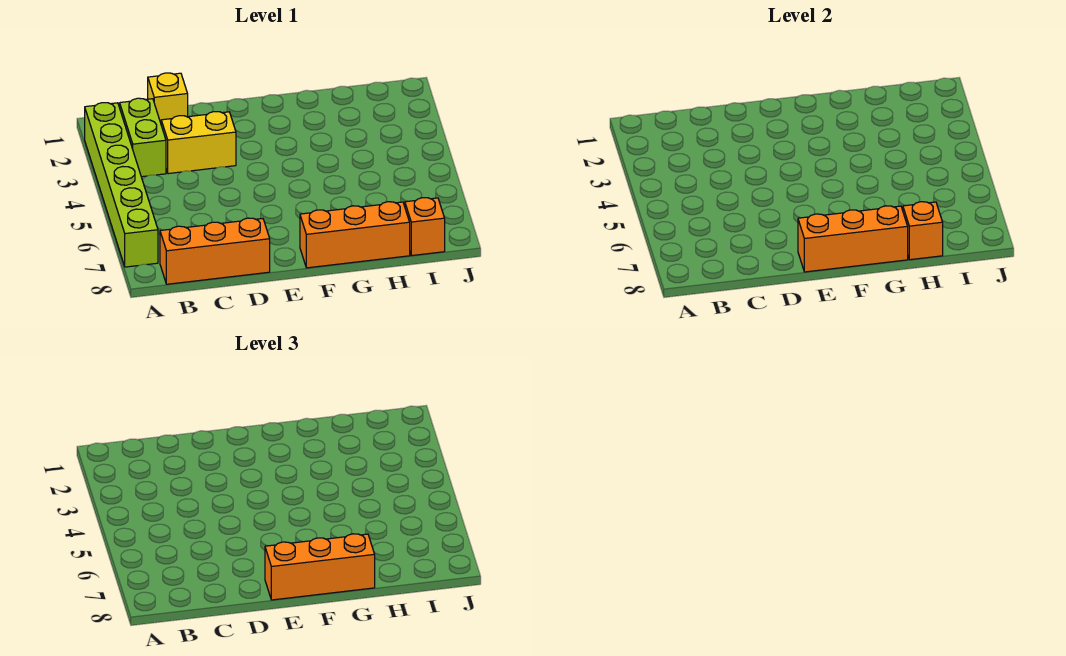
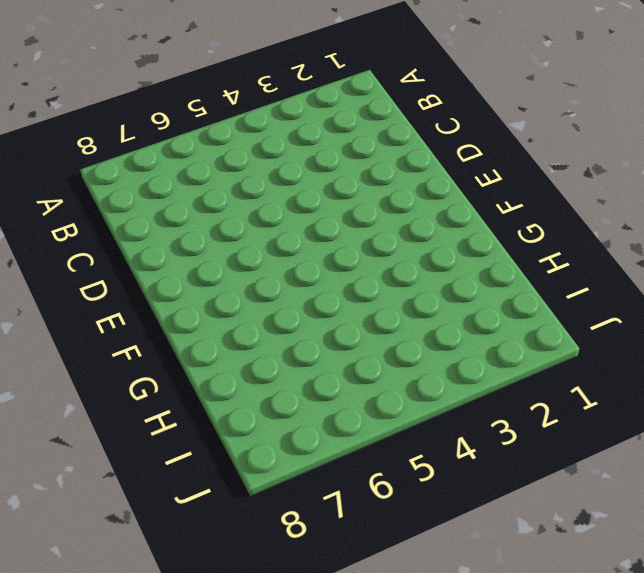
none -> lime 1x6 brick [85,103,158,267]
none -> lime 1x2 brick [120,98,166,177]

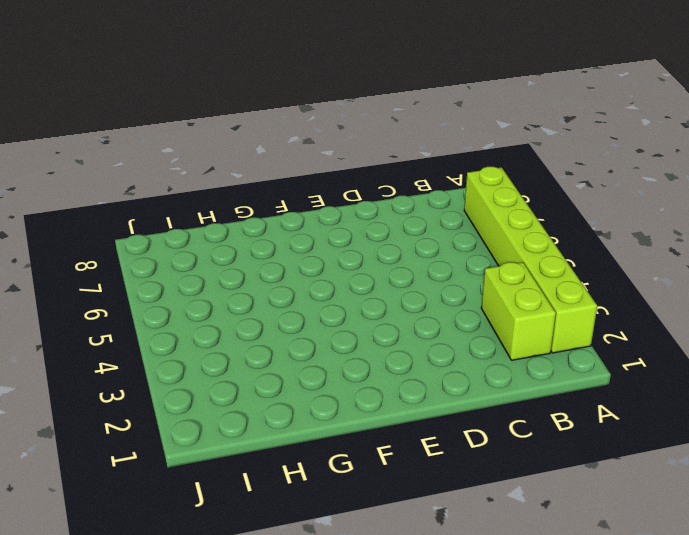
none -> orange 1x3 brick [160,218,270,284]
none -> yellow 1x1 brick [148,73,188,123]

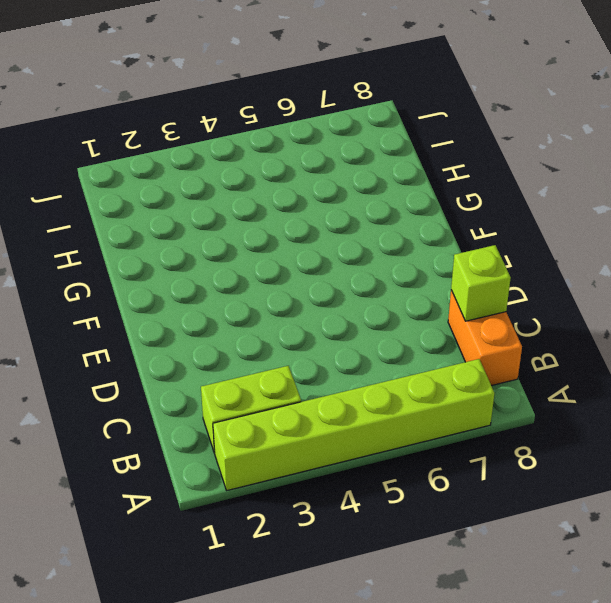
orange 1x2 brick [448,290,522,386] -> orange 1x3 brick [160,218,270,284]
lime 1x1 brick [451,245,511,321] -> none
none -> yellow 1x1 brick [148,73,188,123]
none -> yellow 1x2 brick [161,112,236,174]

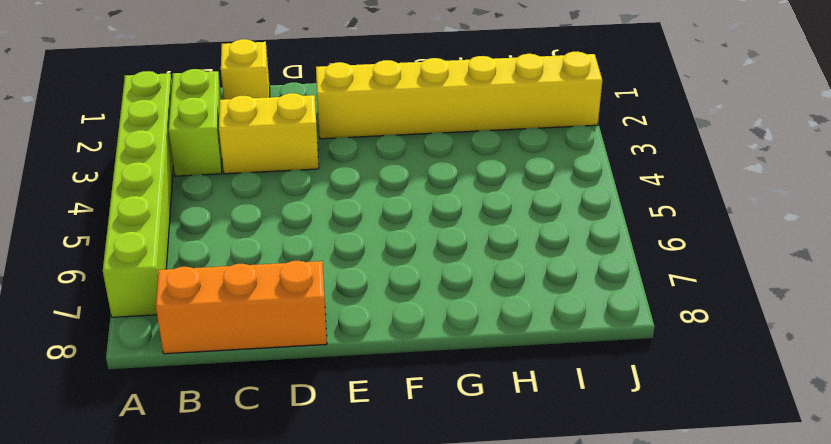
yellow 1x6 brick [316,52,602,139] -> none
none -> orange 1x3 brick [300,202,410,268]
none -> orange 1x1 brick [405,198,445,256]

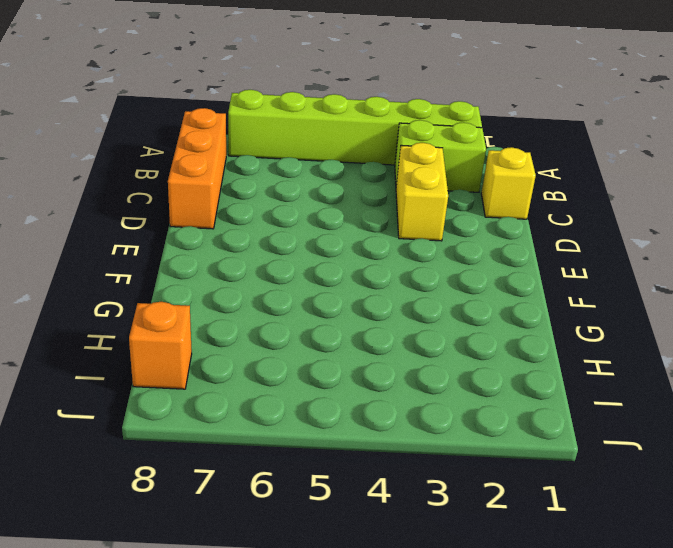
none -> orange 1x3 brick [300,202,410,268]
none -> orange 1x3 brick [798,206,908,272]

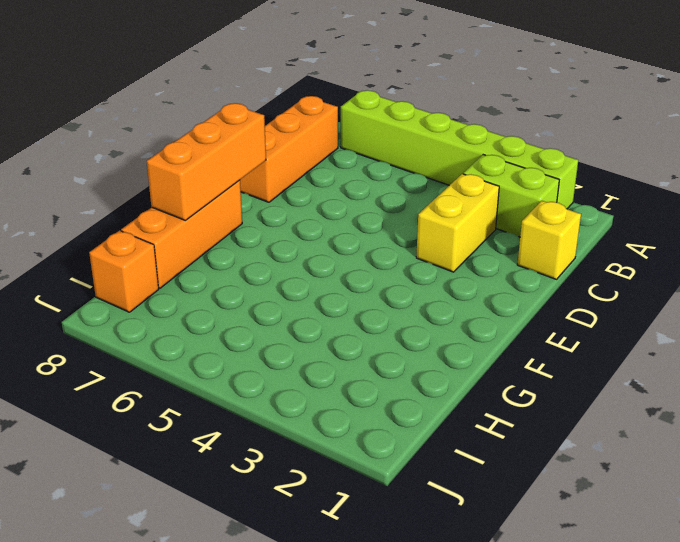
none -> orange 1x1 brick [903,202,943,260]
none -> orange 1x3 brick [265,534,375,600]

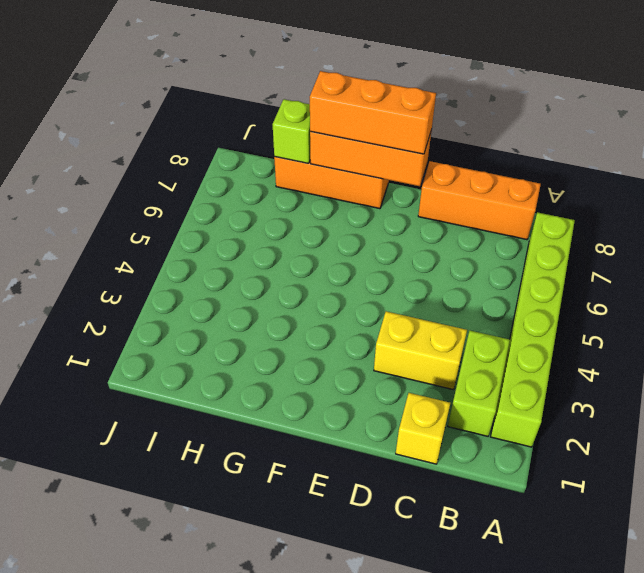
lime 1x1 brick [273,99,310,163] -> orange 1x1 brick [903,202,943,260]
none -> orange 1x1 brick [405,198,445,256]

